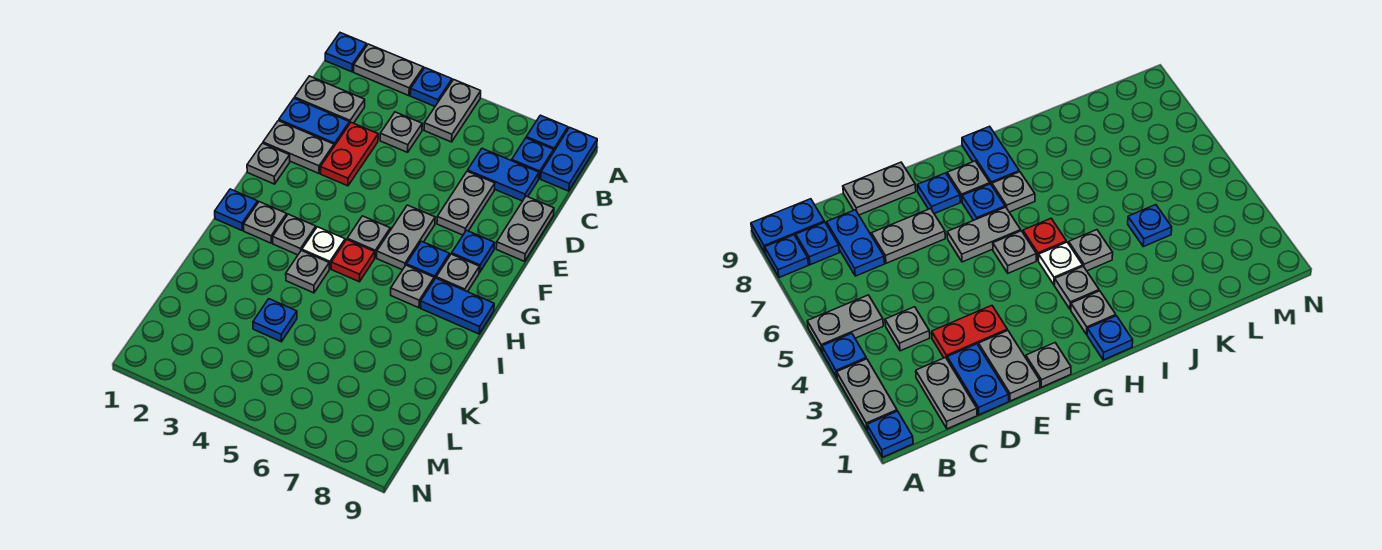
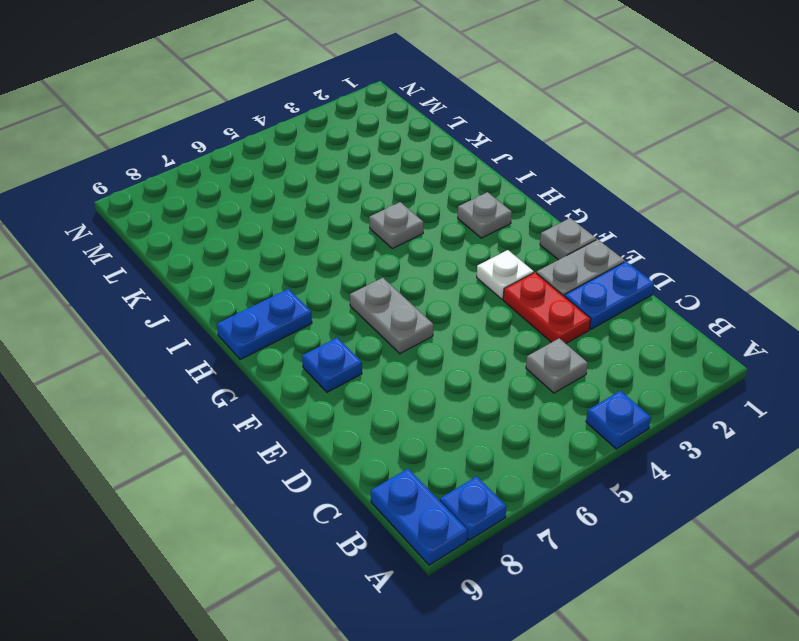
white 1x1 plate [477,250,534,299] -> white 1x1 plate moved to [302,227,345,269]
none -> blue 1x1 plate [325,33,367,72]
none -> grey 1x2 plate [354,44,423,96]
none -> grey 1x2 plate [424,79,481,142]
none -> blue 1x1 plate [512,138,554,178]

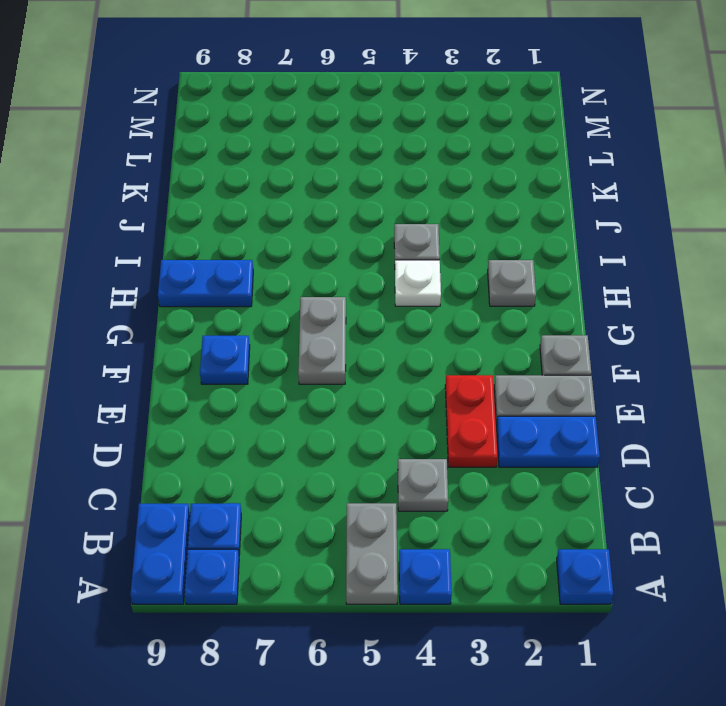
none -> grey 1x2 plate [354,44,423,96]
none -> grey 1x2 plate [295,76,365,124]
none -> blue 1x2 plate [468,149,539,201]
none -> grey 1x2 plate [437,171,495,235]

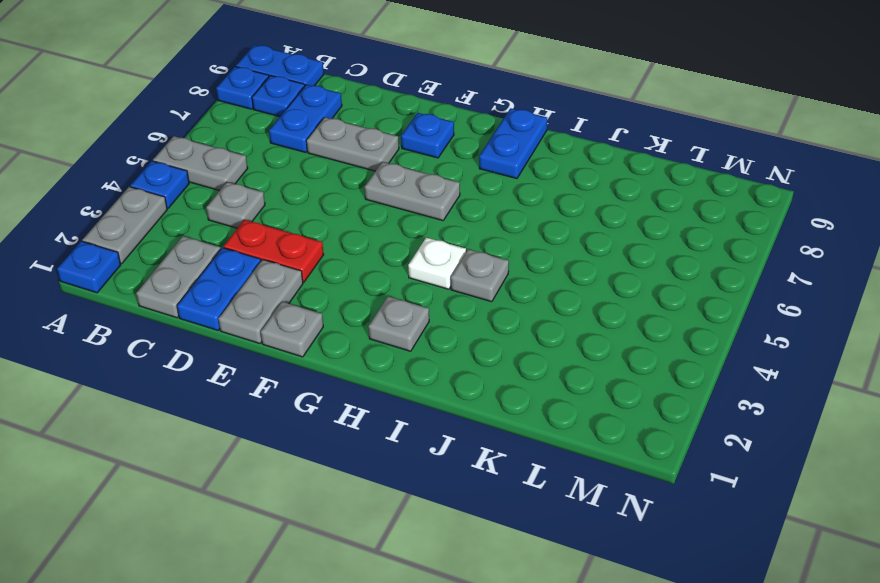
none -> grey 1x2 plate [496,196,554,261]
none -> grey 1x1 plate [347,216,390,258]
none -> blue 1x1 plate [406,241,450,280]
none -> grey 1x1 plate [436,254,479,292]

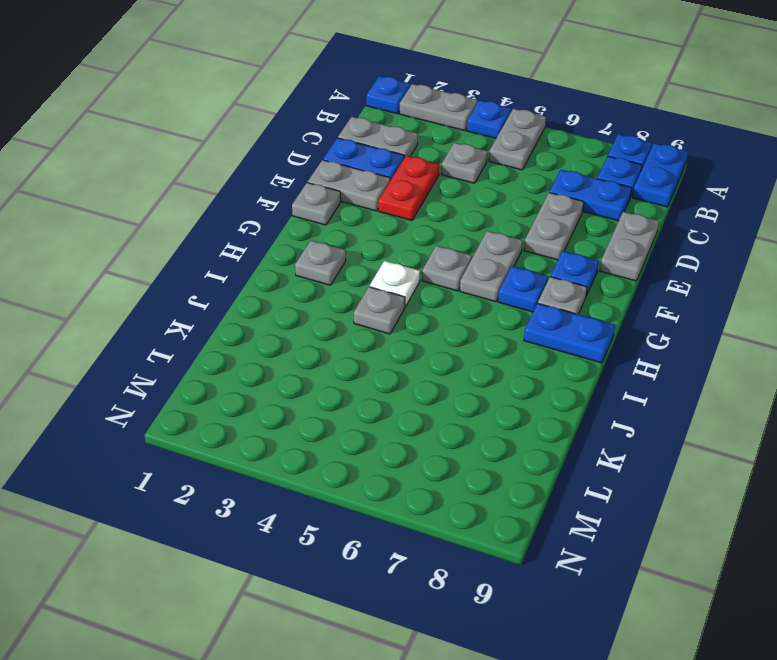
none -> blue 1x1 plate [215,189,258,230]
none -> grey 1x1 plate [273,214,316,255]
none -> red 1x1 plate [331,240,375,282]
none -> grey 1x1 plate [391,265,434,308]

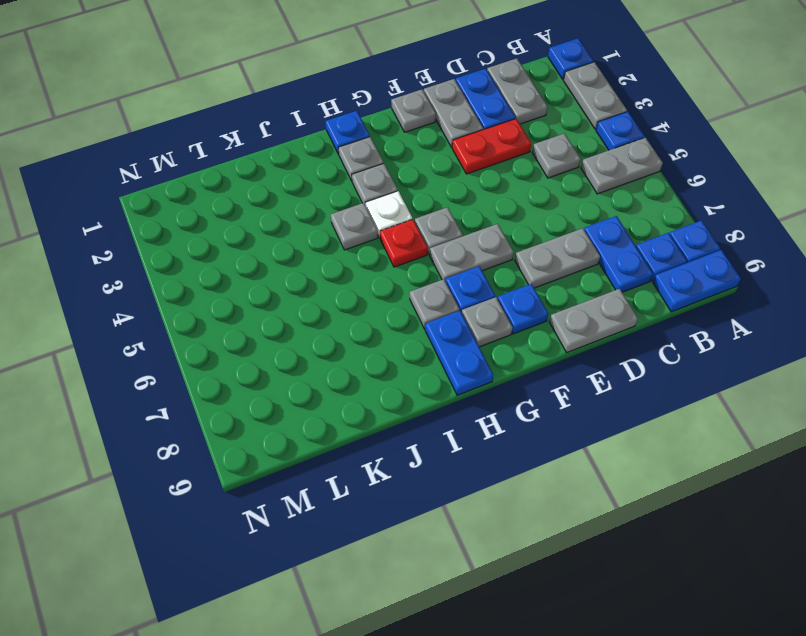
none -> blue 1x1 plate [253,299,297,342]

